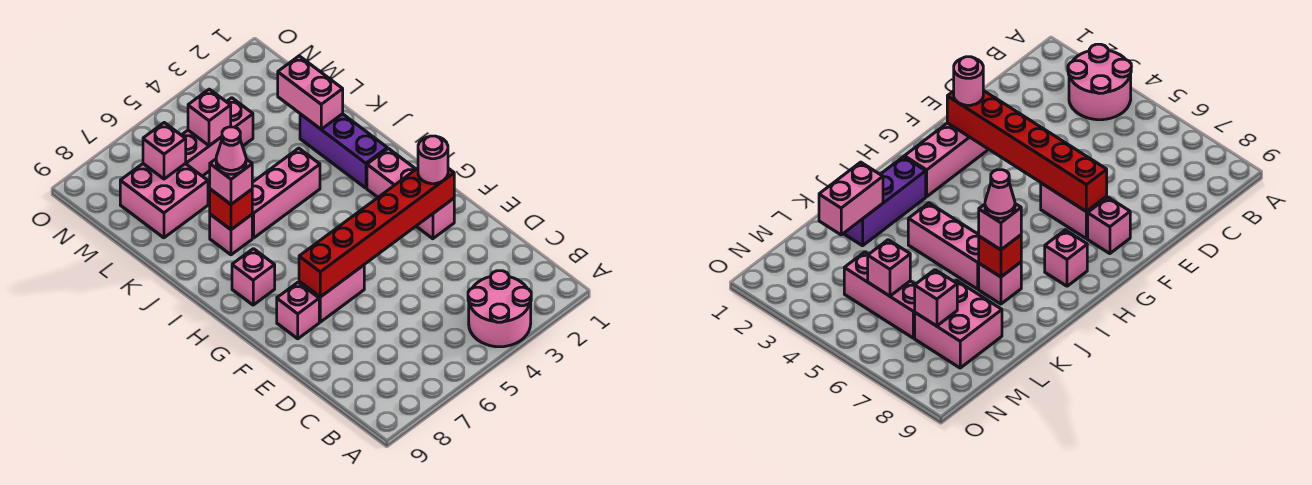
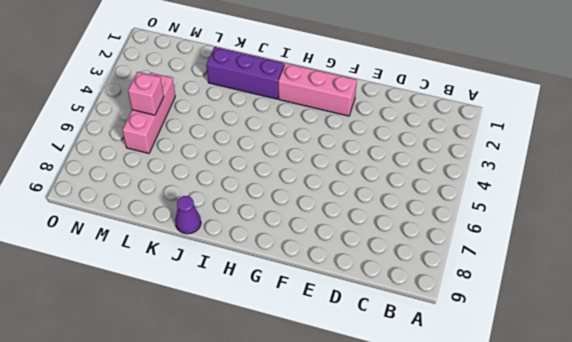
purple 1x1 cone [175,196,201,234] -> none
none -> pink 2x2 round brick [468,271,531,347]
none -> pink 1x2 brick [299,265,364,322]
none -> pink 1x1 brick [277,282,319,339]

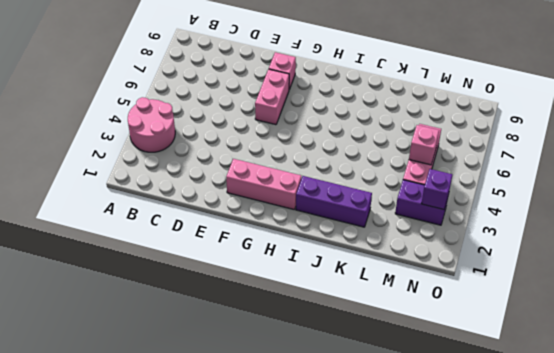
purple 1x2 brick [395,180,448,225] -> none
purple 1x1 brick [421,169,452,209] -> none
none -> pink 1x1 brick [232,249,275,305]
none -> pink 1x3 brick [252,148,320,238]
none -> pink 1x1 brick [210,214,252,255]

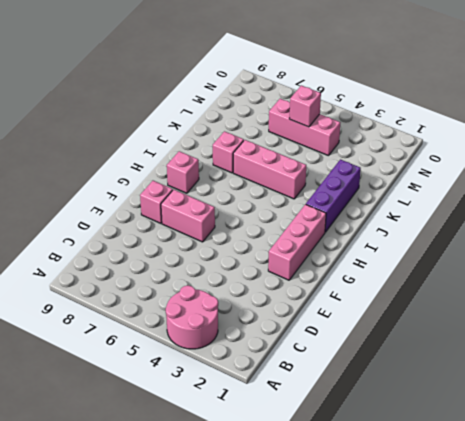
none -> pink 2x2 brick [120,164,208,238]
none -> red 1x6 brick [299,168,454,297]
none -> red 1x1 brick [210,189,252,230]

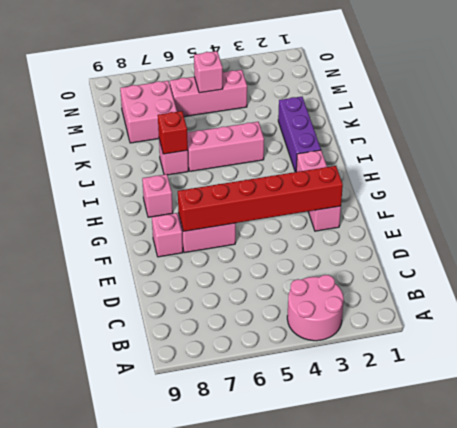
none -> pink 1x2 brick [278,56,343,129]
none -> pink 1x1 brick [143,123,186,179]
none -> pink 1x1 round brick [418,136,448,184]

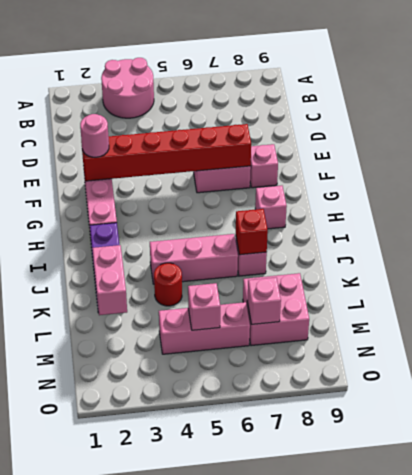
red 1x1 round brick [154,263,182,306] -> none
none -> pink 1x1 brick [210,159,252,204]
none -> pink 1x1 cone [216,127,246,174]

